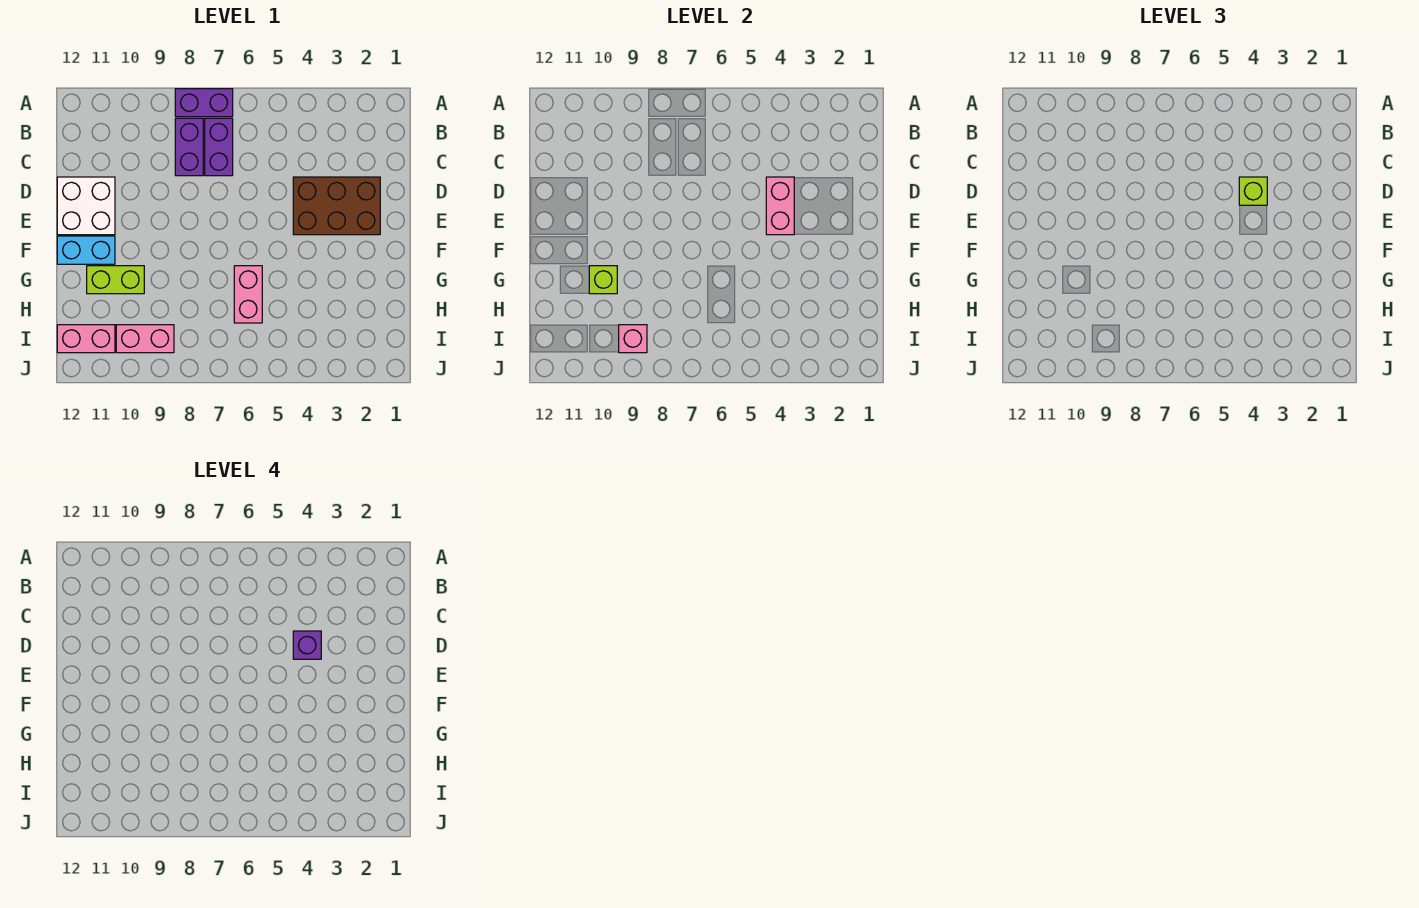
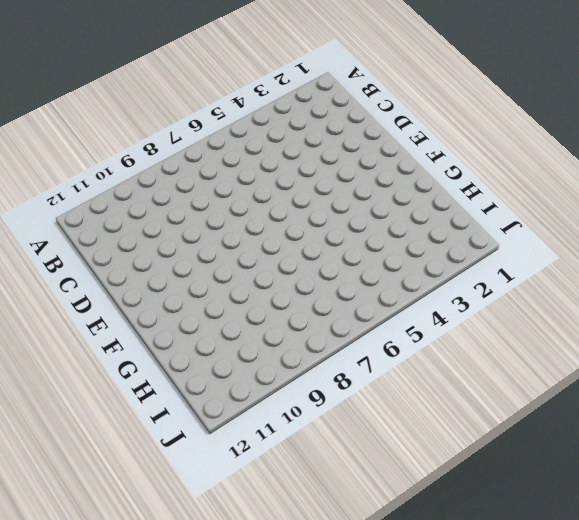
none -> purple 1x2 brick [175,89,233,117]
none -> purple 1x2 brick [205,118,233,176]
none -> purple 1x2 brick [175,118,203,176]

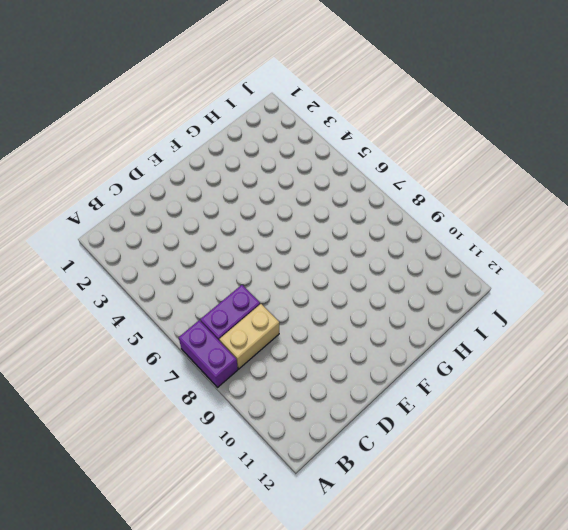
tan 1x2 brick [219,304,279,369] -> purple 1x2 brick [175,118,203,176]
none -> brown 2x3 brick [293,177,380,235]
none -> white 2x2 brick [57,177,115,235]
none -> cyan 1x2 brick [57,236,115,264]

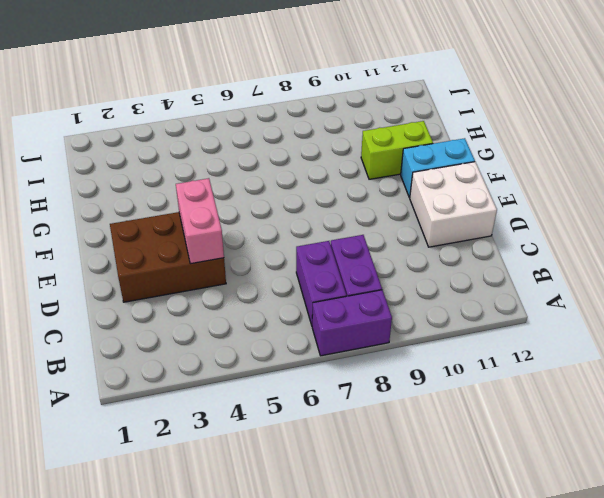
none -> pink 1x2 brick [234,266,262,323]
none -> pink 1x2 brick [116,325,174,353]
none -> pink 1x2 brick [57,325,115,353]

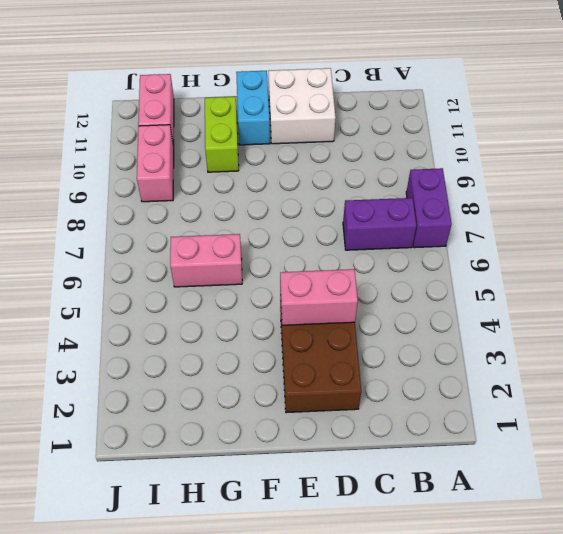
none -> purple 1x2 brick [175,118,203,176]
none -> lime 1x1 brick [589,266,617,294]
none -> pink 1x1 brick [619,325,647,353]

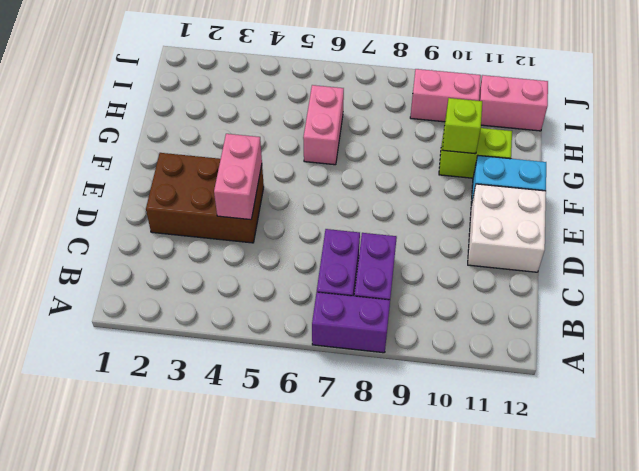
none -> pink 1x1 brick [619,325,647,353]
none -> lime 1x1 brick [1239,177,1267,205]
none -> purple 1x1 brick [293,631,321,659]

